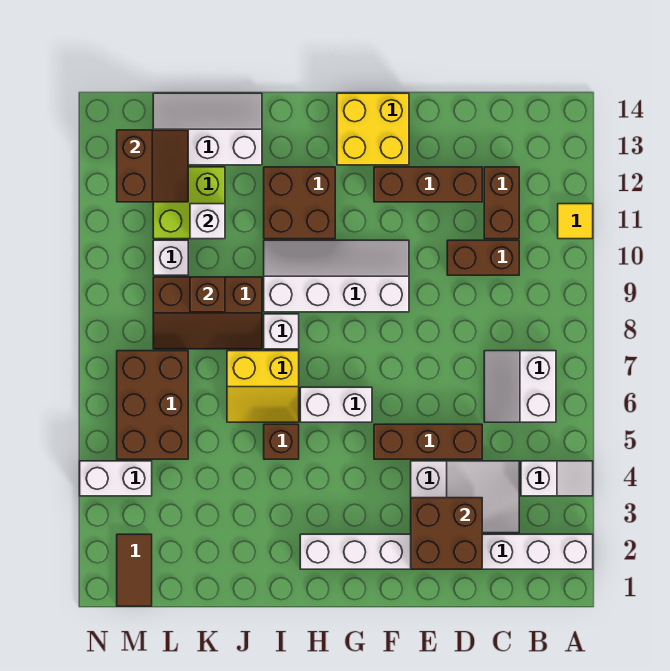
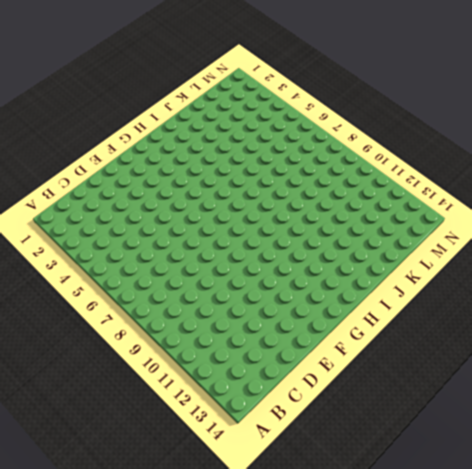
none -> white 1x8 brick [300,534,593,569]
none -> white 1x2 slope [521,461,593,496]
none -> yellow 1x1 tile [558,204,593,239]

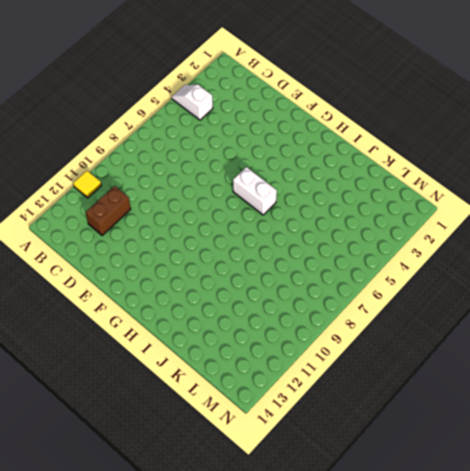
none -> white 1x8 brick [300,534,593,569]
none -> white 2x2 slope [484,351,556,422]
none -> white 2x3 slope [411,461,519,533]

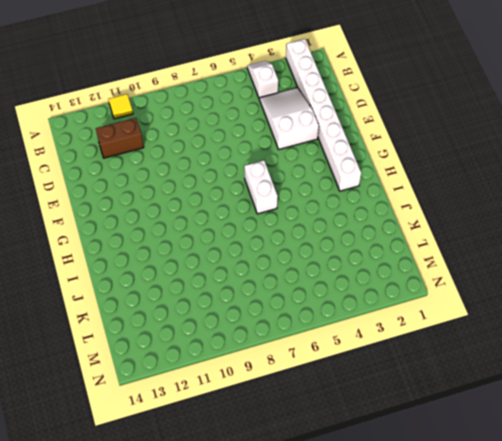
none -> white 2x2 slope [484,351,556,422]
none -> brown 1x2 brick [447,240,519,275]
none -> brown 1x3 brick [374,424,482,459]

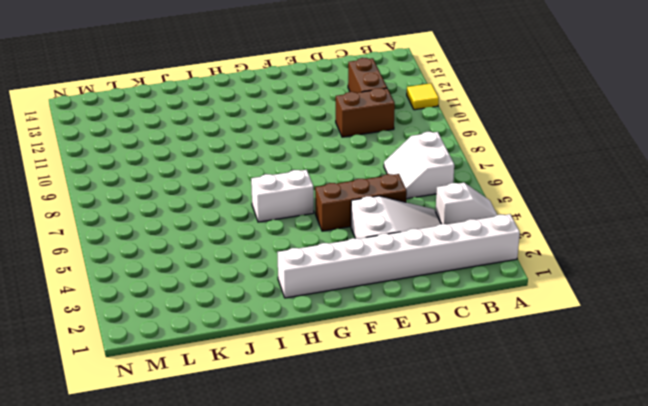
none -> brown 1x3 brick [374,167,482,202]
none -> white 2x4 slope [264,240,409,312]
none -> yellow 2x2 brick [337,93,409,165]

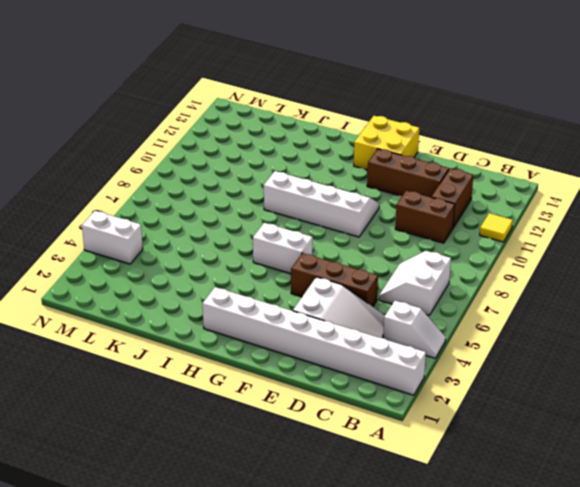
none -> brown 2x2 brick [264,167,335,239]
none -> brown 1x1 brick [264,424,299,459]
none -> yellow 2x2 slope [227,351,299,422]

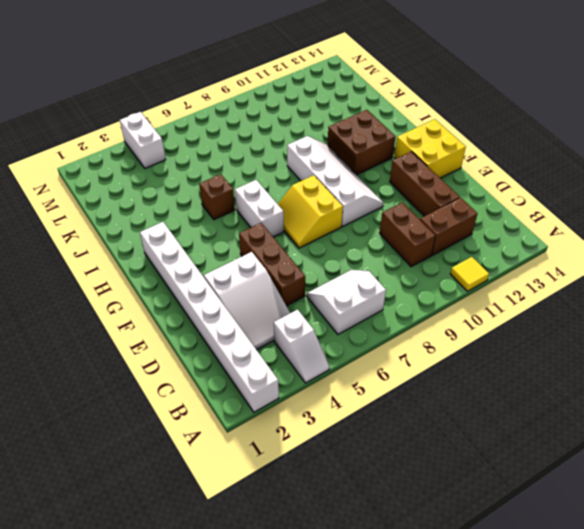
yellow 2x2 slope [278,175,343,248] -> yellow 2x2 slope moved to [227,351,299,422]
none -> white 1x1 brick [264,314,299,349]
none -> brown 2x3 slope [153,277,262,349]
none -> white 2x3 slope [153,93,262,165]

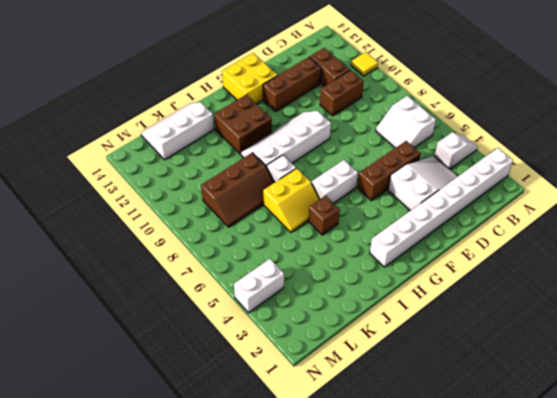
none -> lime 2x2 brick [153,167,225,239]
none -> brown 2x3 brick [117,351,188,459]
none -> white 1x1 brick [153,240,188,275]

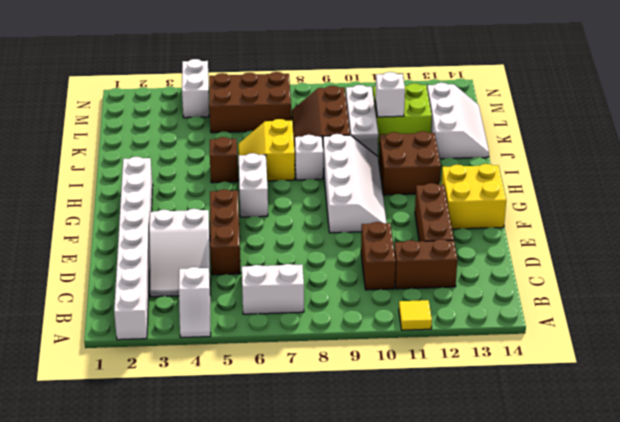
white 1x3 brick [346,85,378,156] -> white 1x1 brick [153,240,188,275]
none -> brown 1x2 tile [117,534,152,606]
none -> brown 2x2 brick [411,498,482,569]
none -> brown 1x1 brick [190,277,225,312]

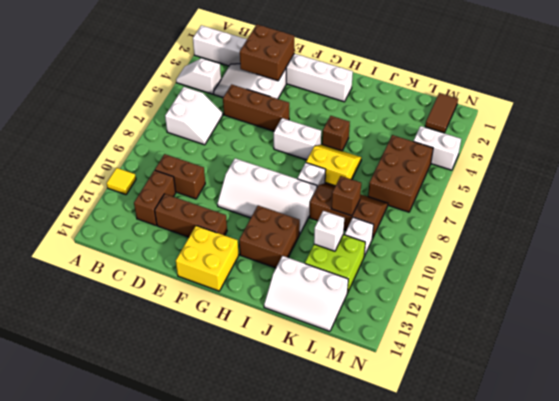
none -> brown 2x2 slope [117,130,188,202]

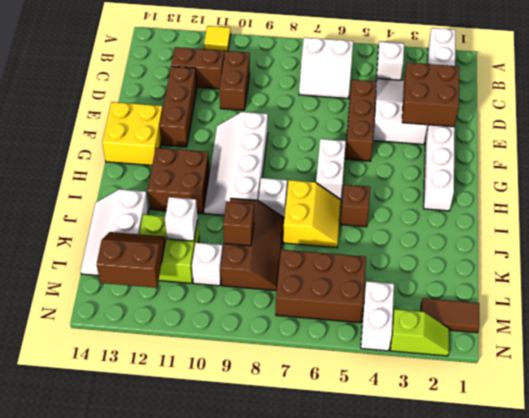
lime 1x2 slope [390,309,449,356] -> none

